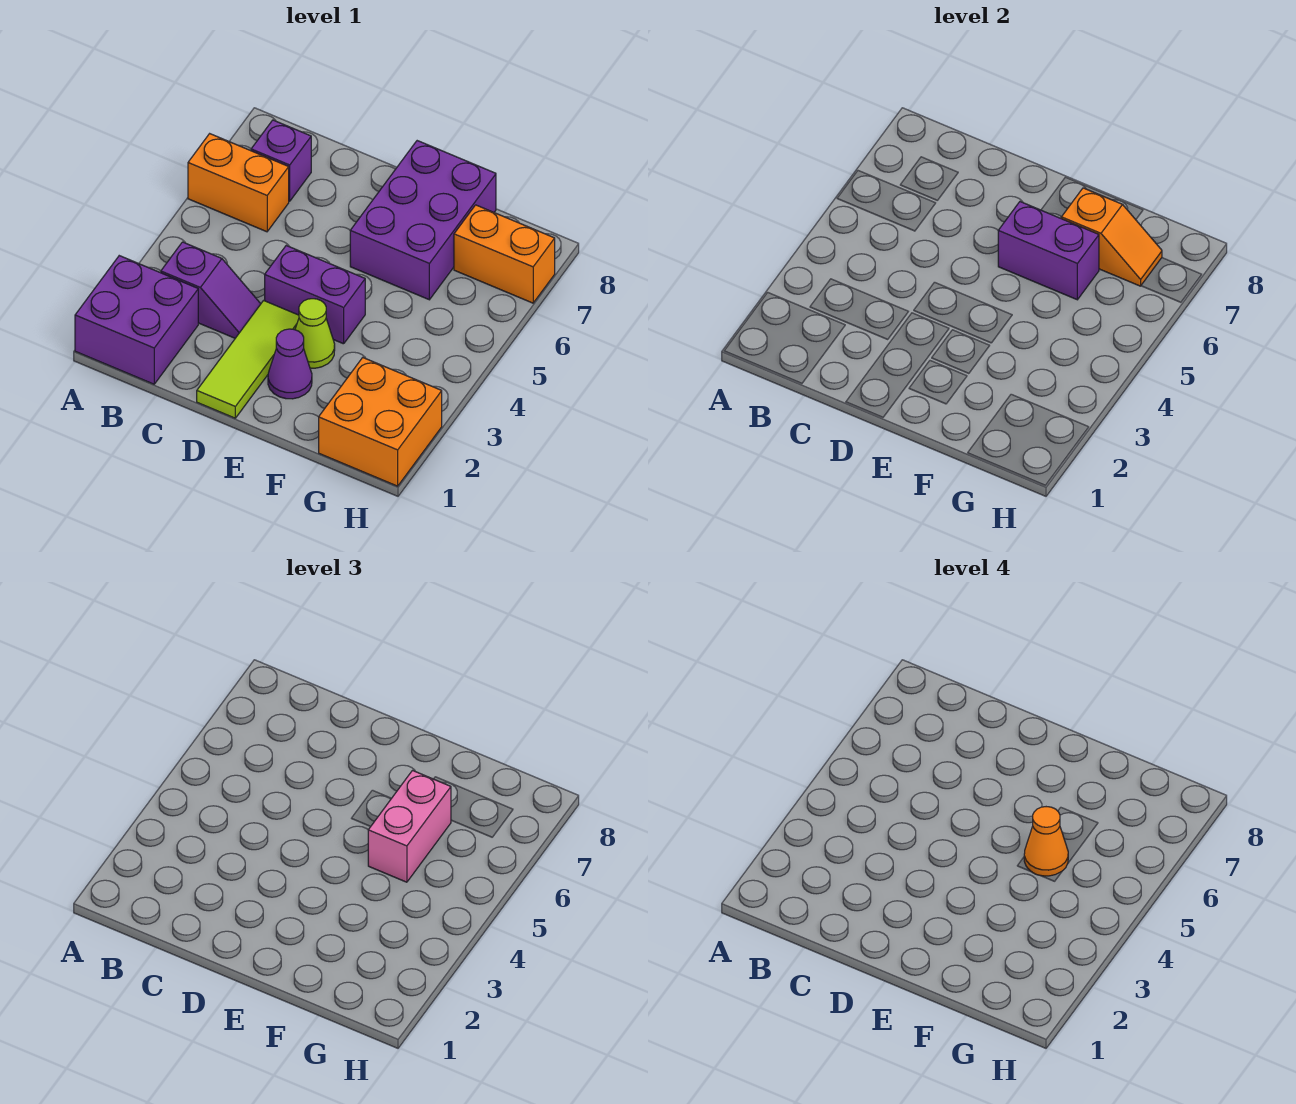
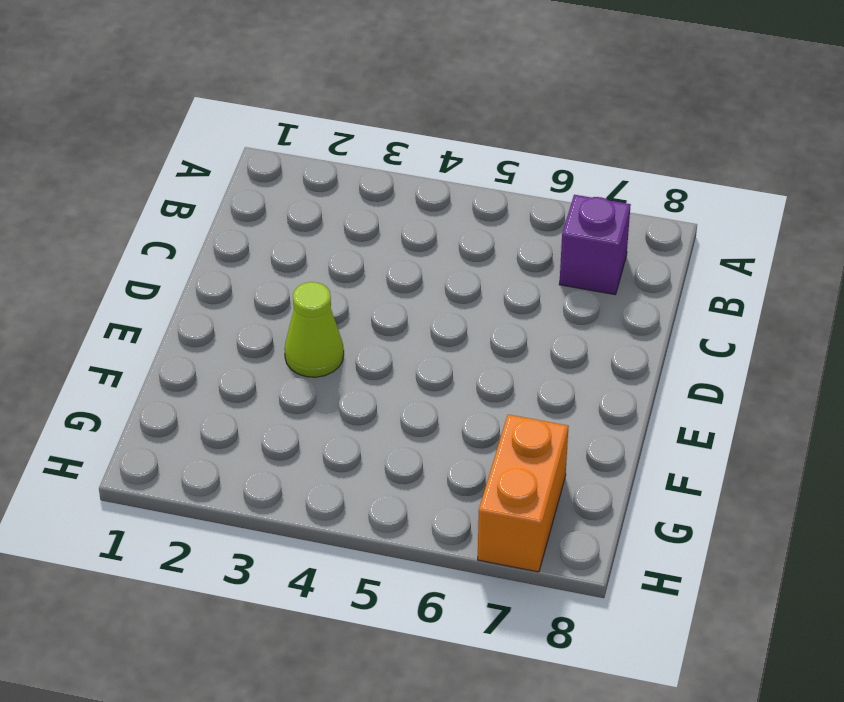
none -> purple 2x2 brick [75,256,198,384]
none -> orange 1x2 brick [188,134,289,232]
none -> purple 1x2 slope [161,242,261,338]

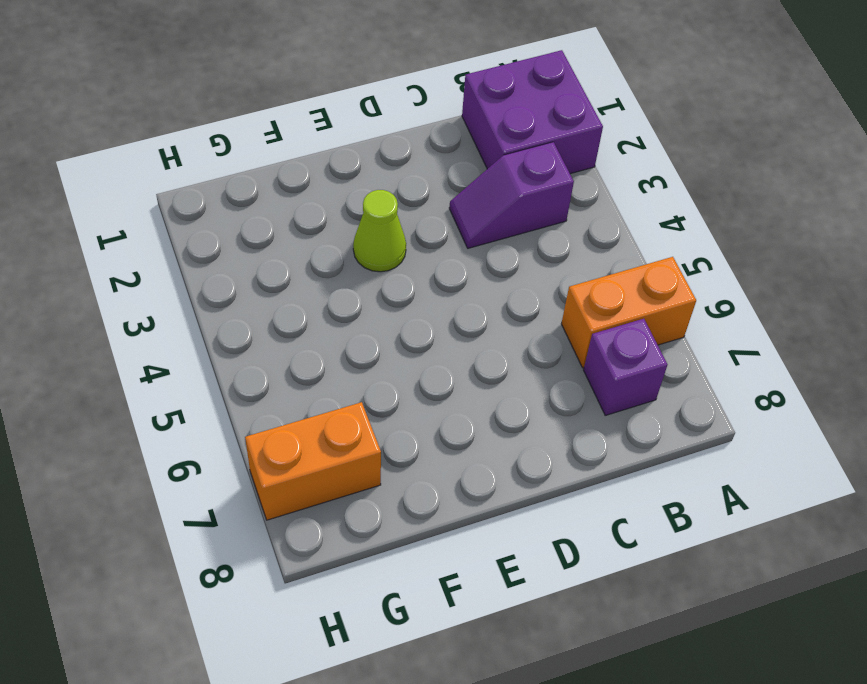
none -> lime 1x3 tile [197,301,299,418]
none -> purple 1x2 brick [265,246,365,344]
none -> purple 1x1 cone [268,329,312,399]

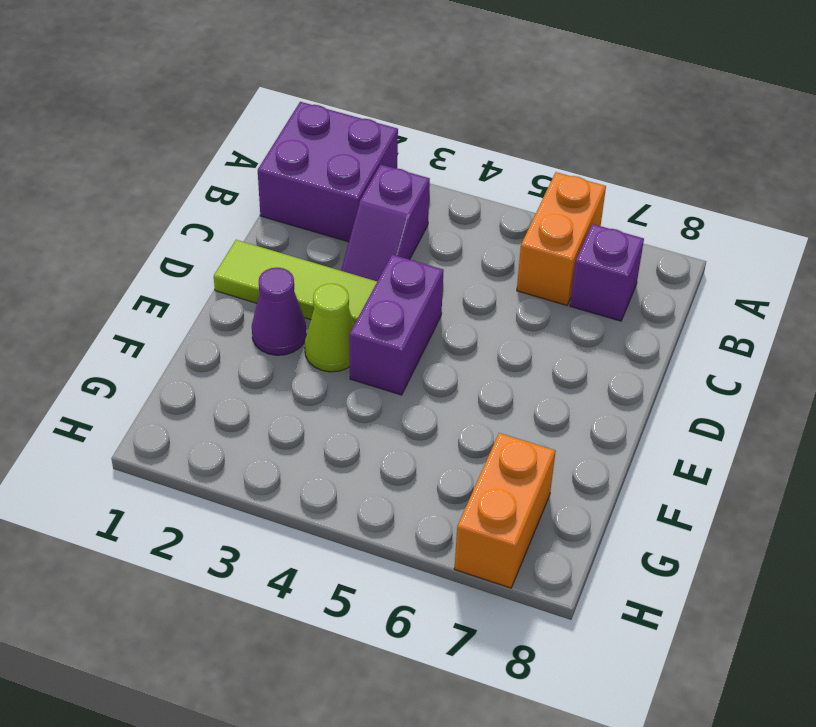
none -> purple 2x3 brick [350,141,496,300]
none -> orange 2x2 brick [319,358,442,486]
none -> purple 1x2 brick [998,202,1099,300]

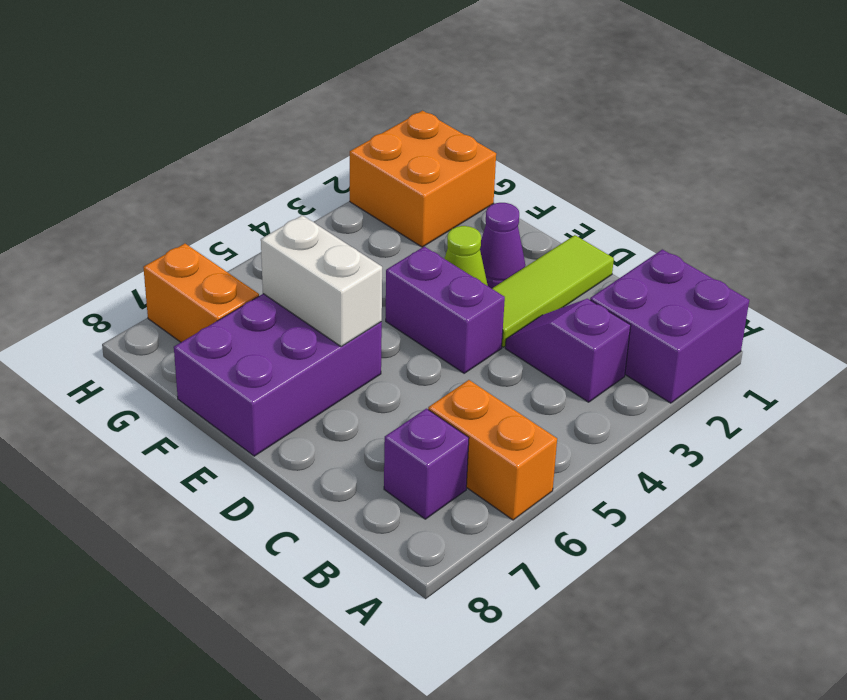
white 1x2 brick [261,215,382,347] -> purple 1x2 brick [998,202,1099,300]
none -> orange 1x2 slope [1061,188,1162,286]
none -> pink 1x2 brick [368,771,451,882]
none -> orange 1x1 cone [1024,807,1068,876]

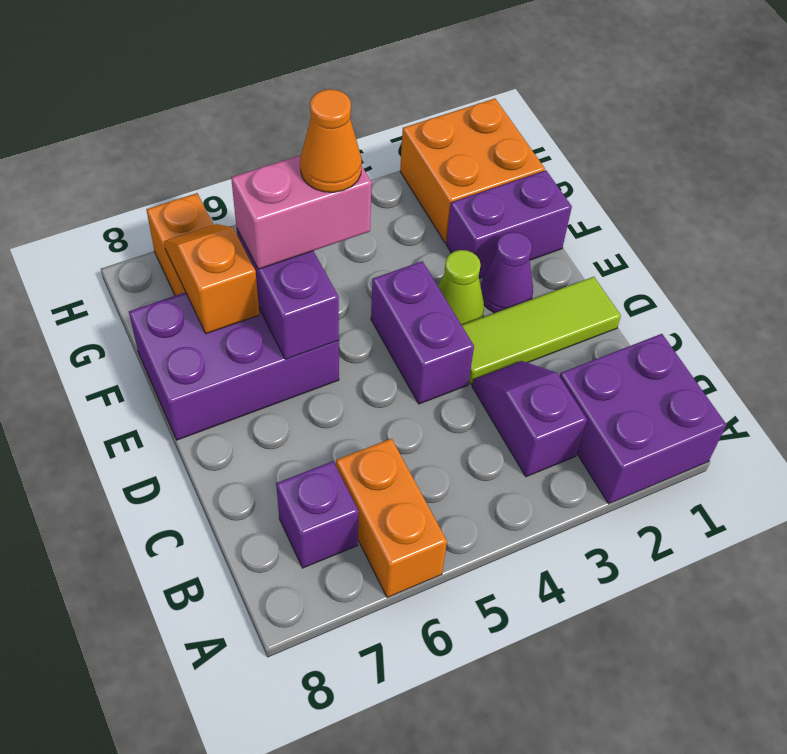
purple 1x2 brick [446,170,572,278] -> none

